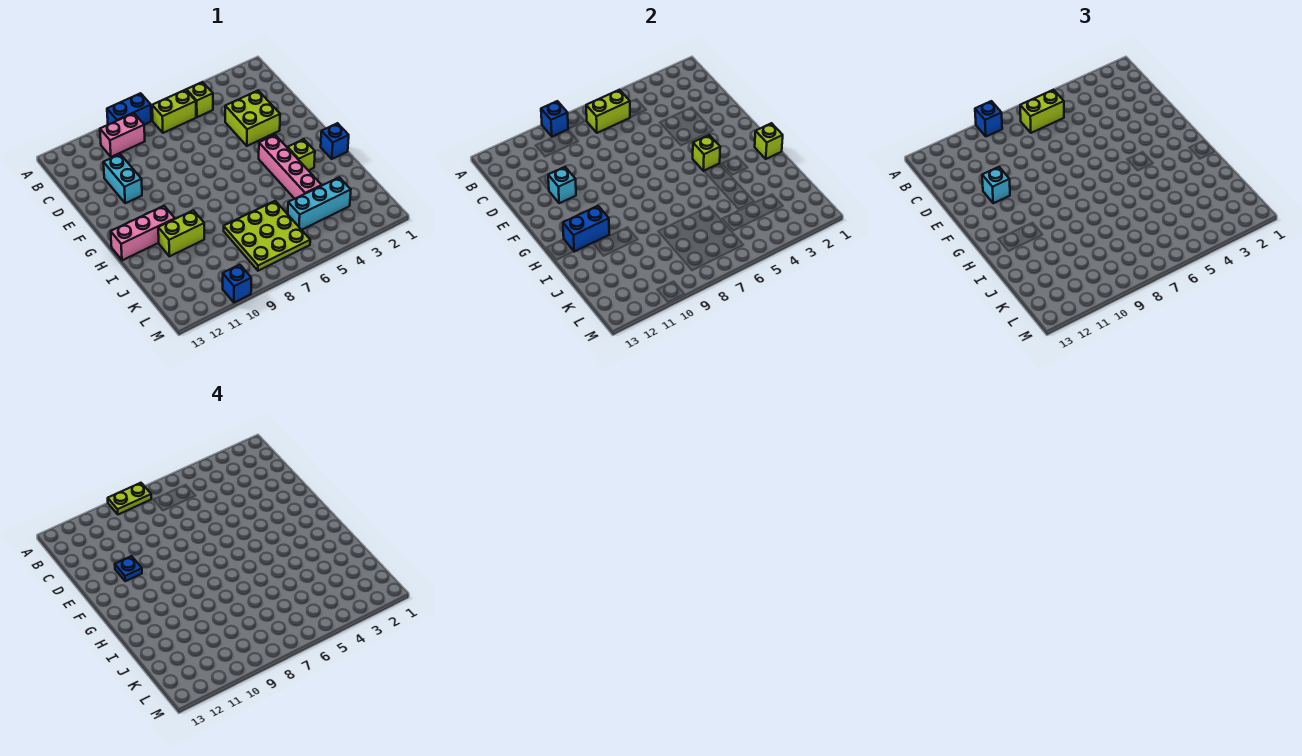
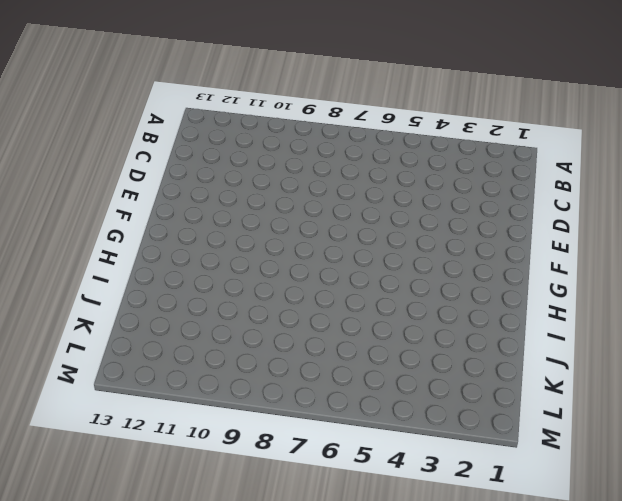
none -> blue 1x2 brick [107,93,151,125]
none -> lime 1x1 brick [186,82,213,117]
none -> lime 1x2 brick [152,90,196,133]

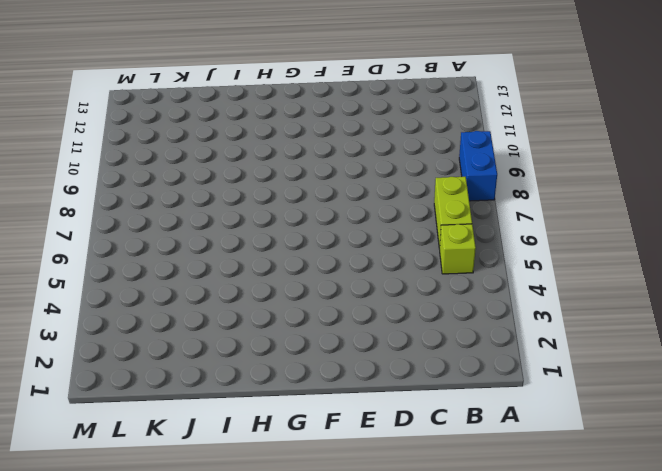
none -> pink 1x2 brick [100,113,145,157]
none -> lime 2x2 brick [225,91,280,146]
none -> cyan 1x2 brick [103,154,142,203]

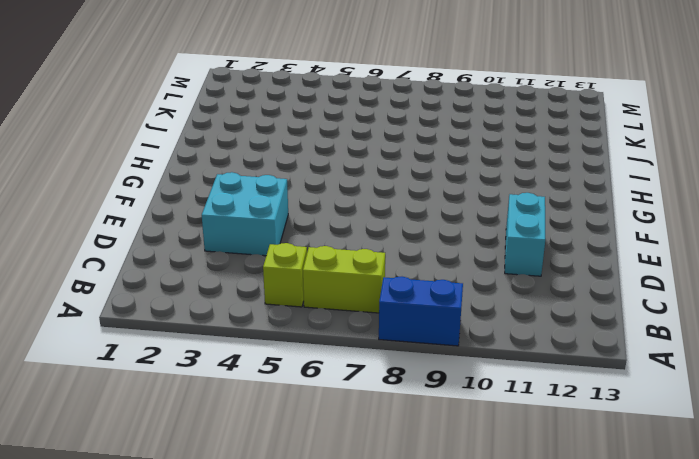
cyan 2x2 brick [202,172,288,256] -> lime 2x2 brick [225,91,280,146]
none -> pink 1x2 brick [100,113,145,157]
none -> pink 1x4 brick [259,135,322,199]
none -> blue 1x1 brick [321,123,349,159]

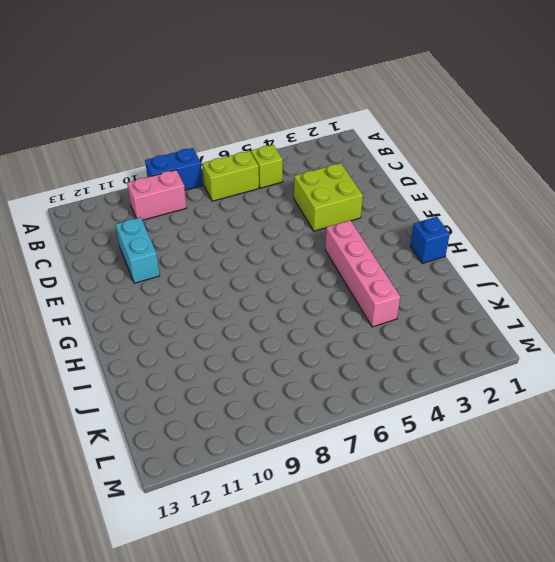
none -> lime 1x1 brick [288,139,315,171]
none -> pink 1x3 brick [111,206,175,260]
none -> lime 1x2 brick [158,210,204,256]

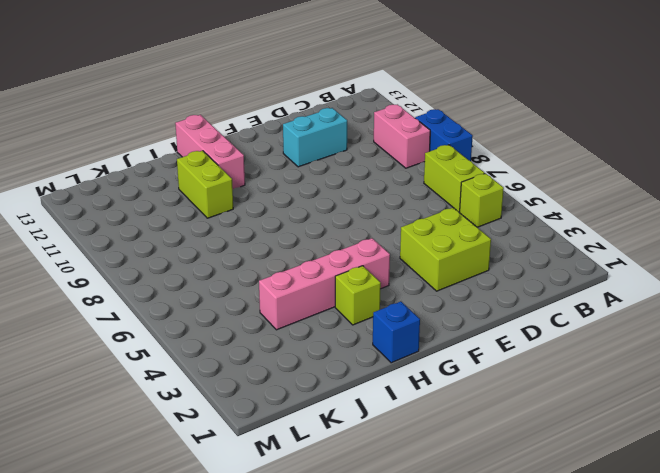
none -> lime 3x3 plate [224,201,310,271]
none -> cyan 1x3 brick [288,177,351,230]
none -> blue 1x1 brick [223,265,251,303]

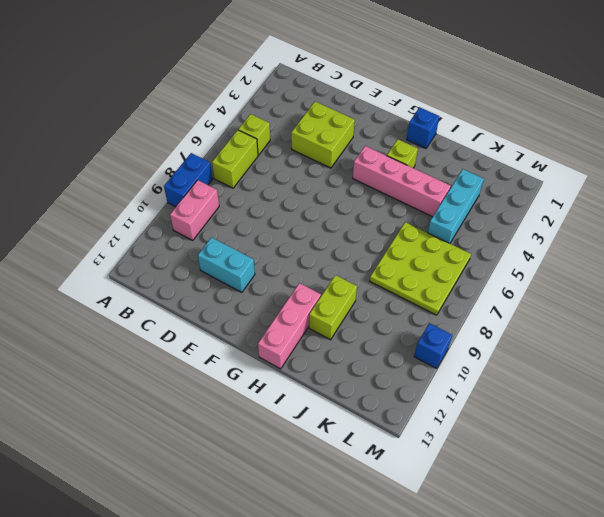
none -> blue 1x1 brick [541,101,568,136]
none -> lime 1x2 brick [586,90,630,133]
none -> cyan 1x1 brick [548,167,576,203]

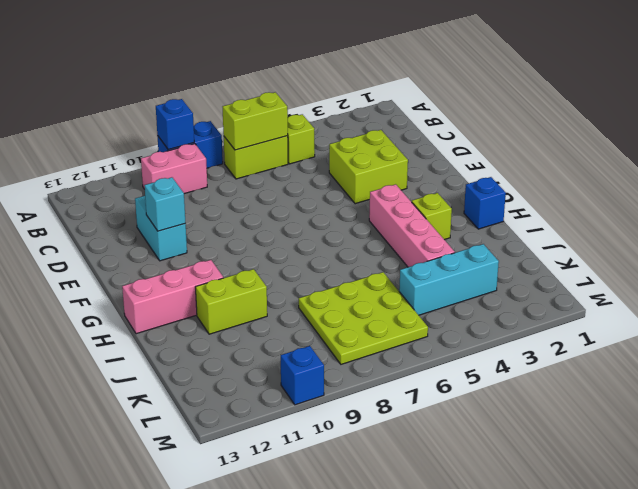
none -> lime 1x1 brick [693,135,720,171]
none -> lime 1x1 brick [755,123,783,159]
none -> blue 1x2 brick [563,206,609,251]

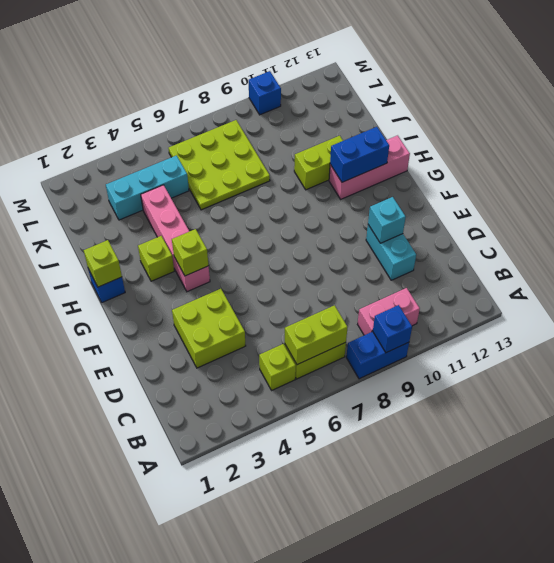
none -> blue 1x1 brick [975,101,1002,136]
none -> lime 1x2 brick [1020,90,1064,133]
none -> cyan 1x1 brick [982,167,1010,203]

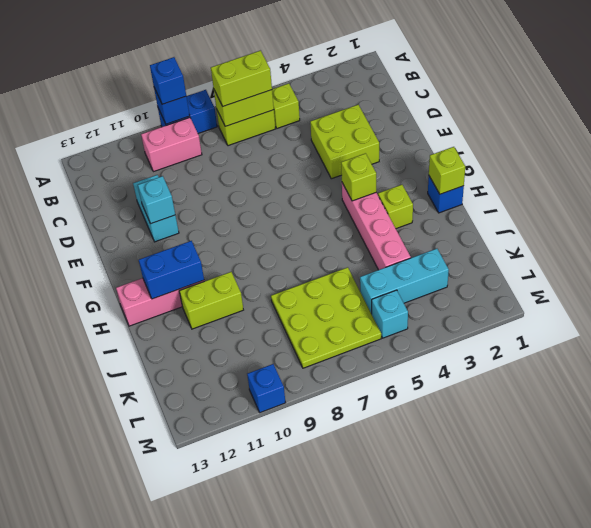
cyan 1x1 brick [372,290,408,338] -> cyan 1x1 brick moved to [982,167,1010,203]
none -> lime 1x2 plate [108,483,151,514]
none -> blue 1x1 plate [115,556,142,581]

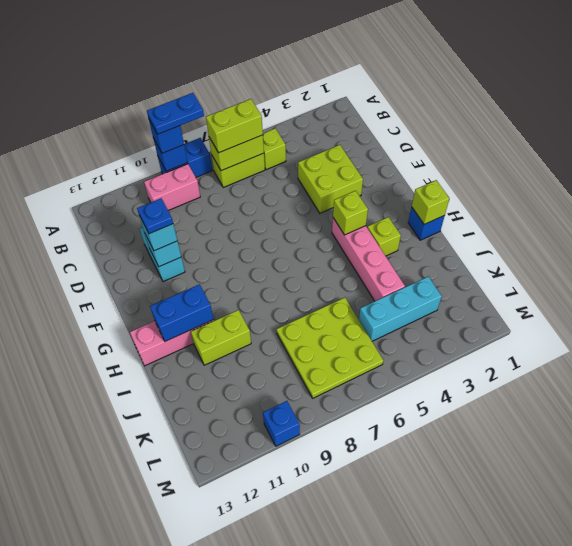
blue 1x2 plate [147,93,204,134] -> lime 1x2 plate [108,483,151,514]

